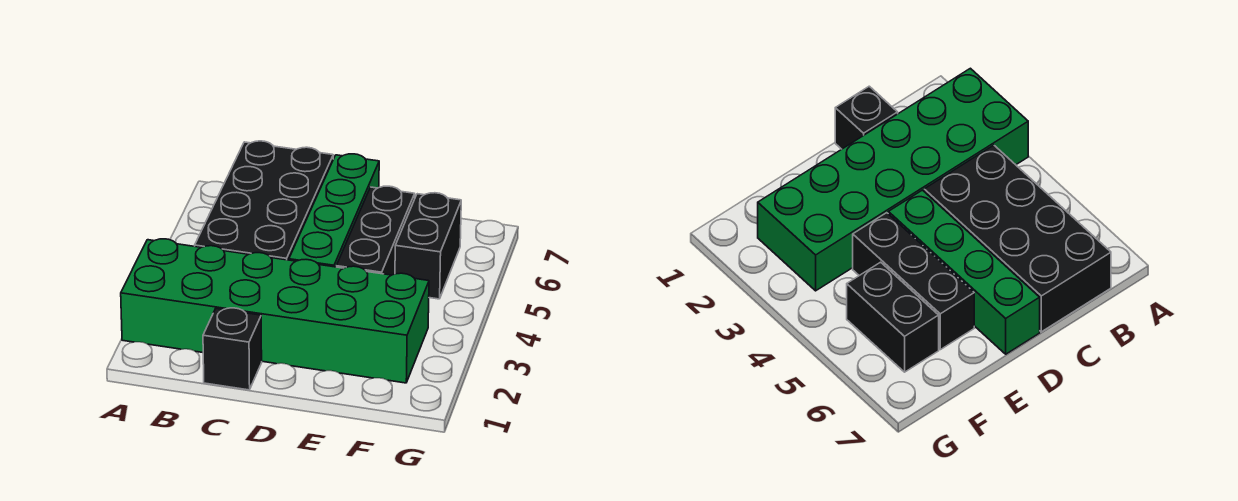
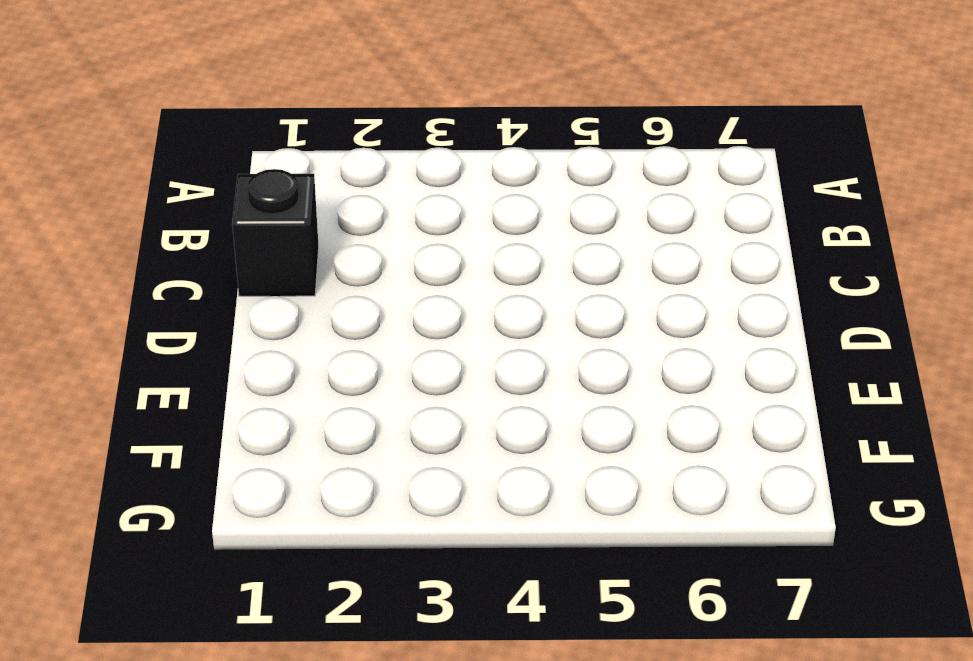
none -> green 2x6 brick [121,239,429,383]
none -> black 2x4 brick [195,141,333,260]

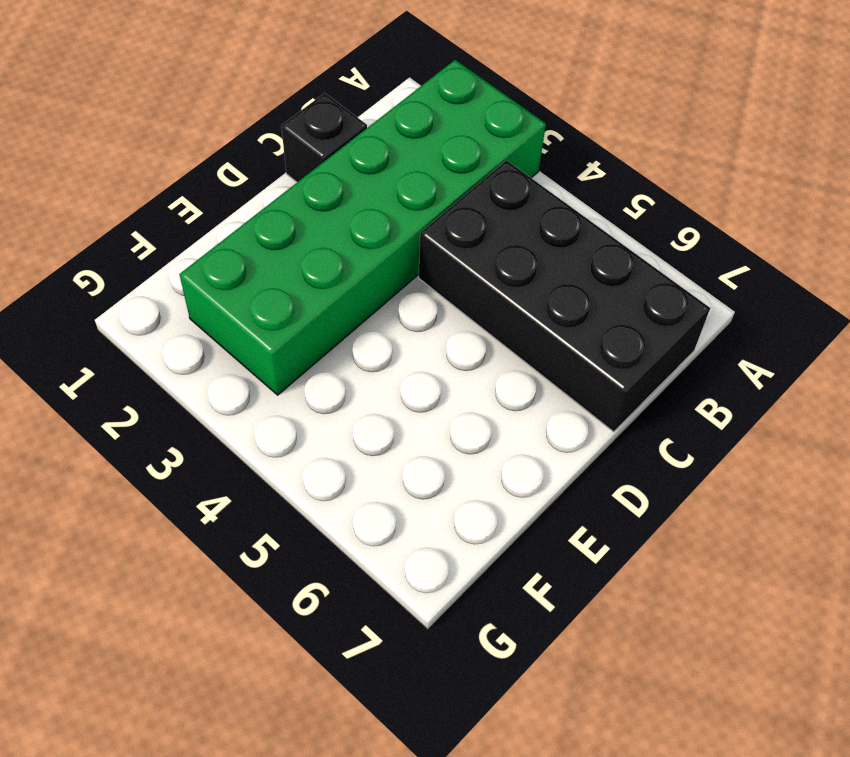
none -> green 1x4 brick [289,154,379,267]
none -> black 1x3 brick [336,186,415,275]

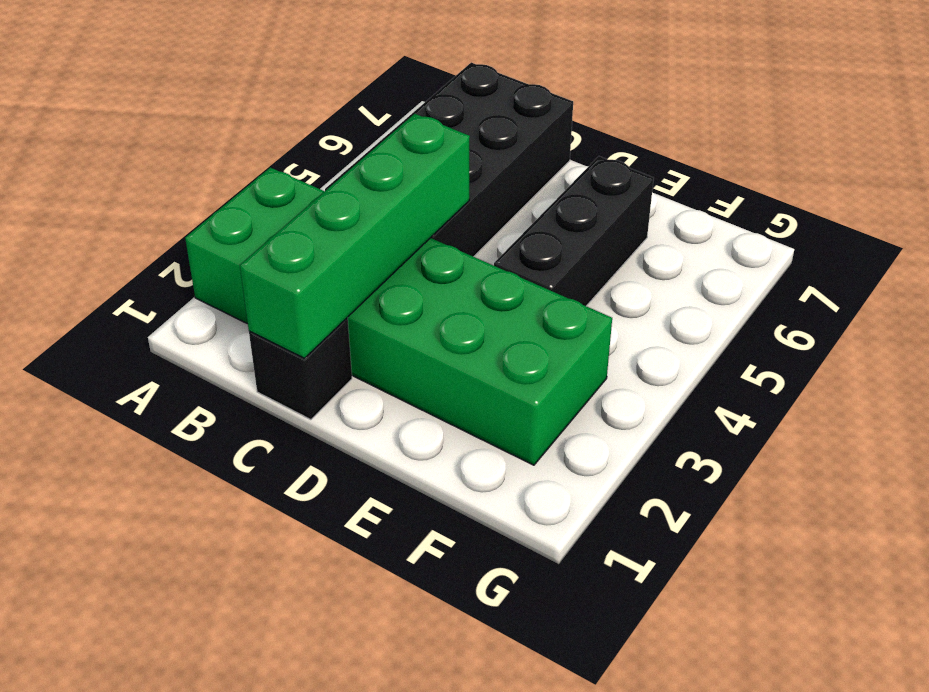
green 1x4 brick [240,114,470,358] -> green 1x4 brick moved to [289,154,379,267]
none -> black 1x2 brick [395,193,461,299]

